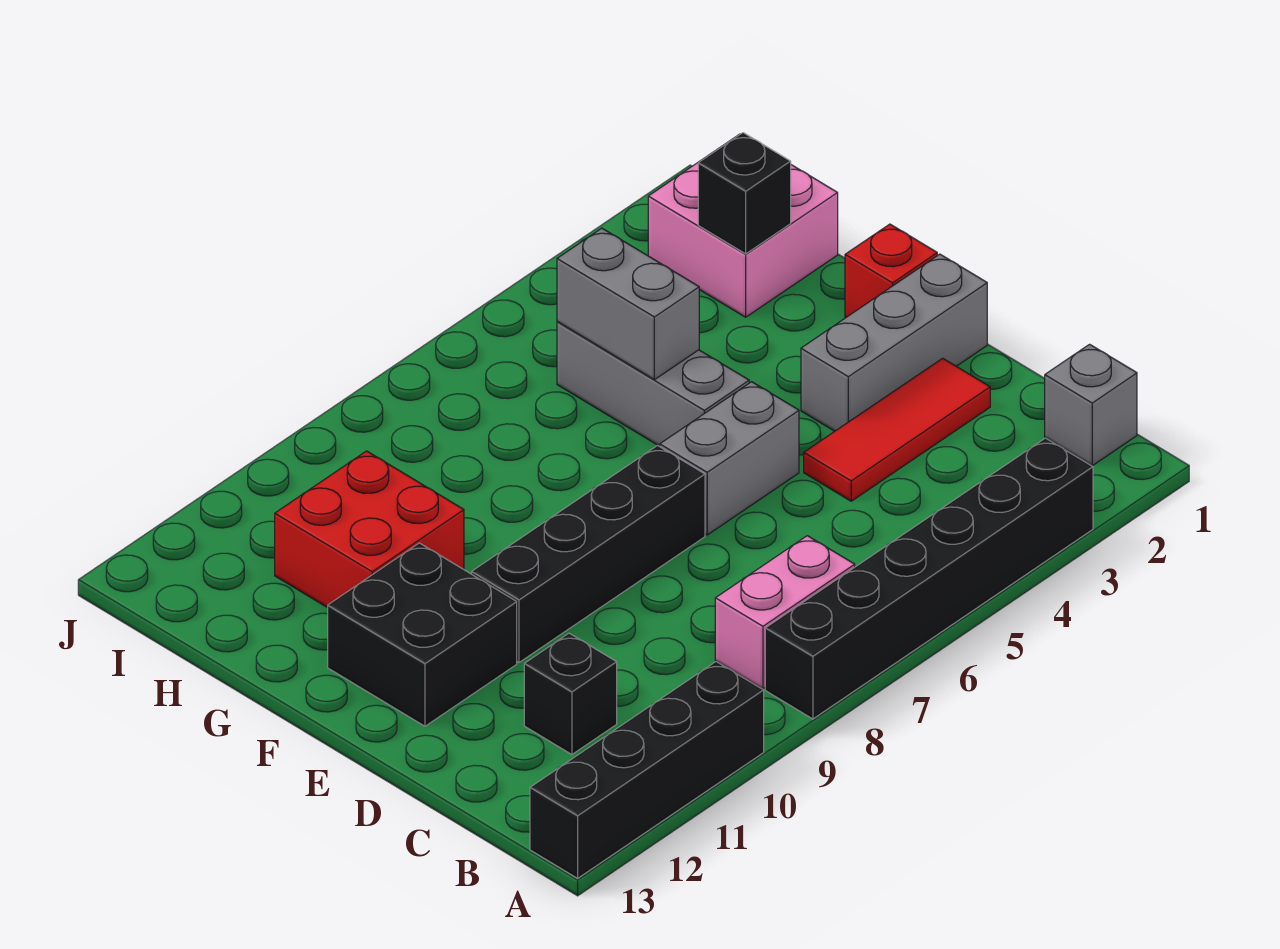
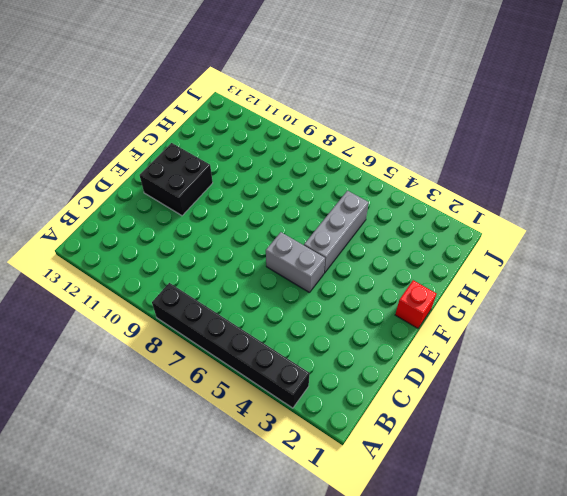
none -> black 1x4 brick [530,661,764,878]
none -> grey 1x1 brick [1045,344,1137,466]
none -> pink 1x2 brick [715,536,855,689]

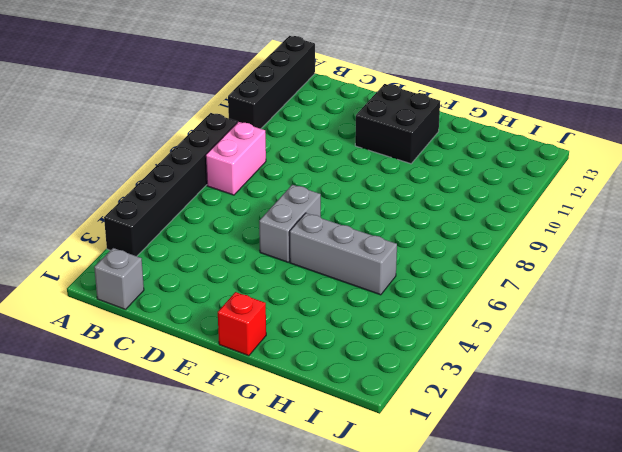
none -> black 1x1 brick [524,633,617,755]
none -> red 1x3 tile [804,358,990,501]
none -> grey 1x3 brick [801,254,987,431]

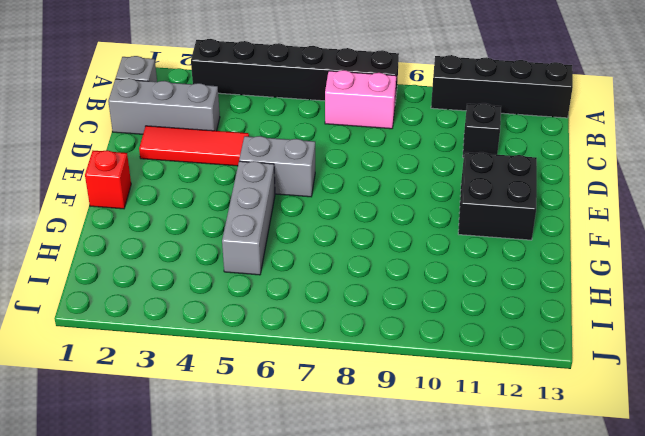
grey 1x3 brick [108,78,220,134] -> grey 1x3 brick moved to [801,254,987,431]
none -> black 1x4 brick [472,445,705,662]
none -> red 2x2 brick [275,451,464,608]
none -> pink 2x2 brick [648,134,838,317]

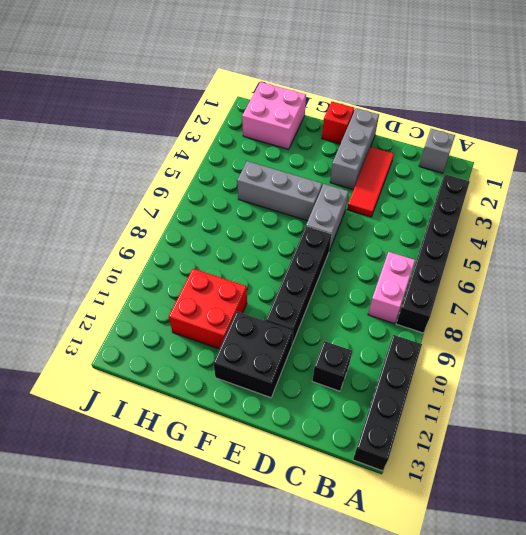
none -> grey 1x2 brick [557,228,699,380]
none -> black 1x1 brick [698,133,791,254]

